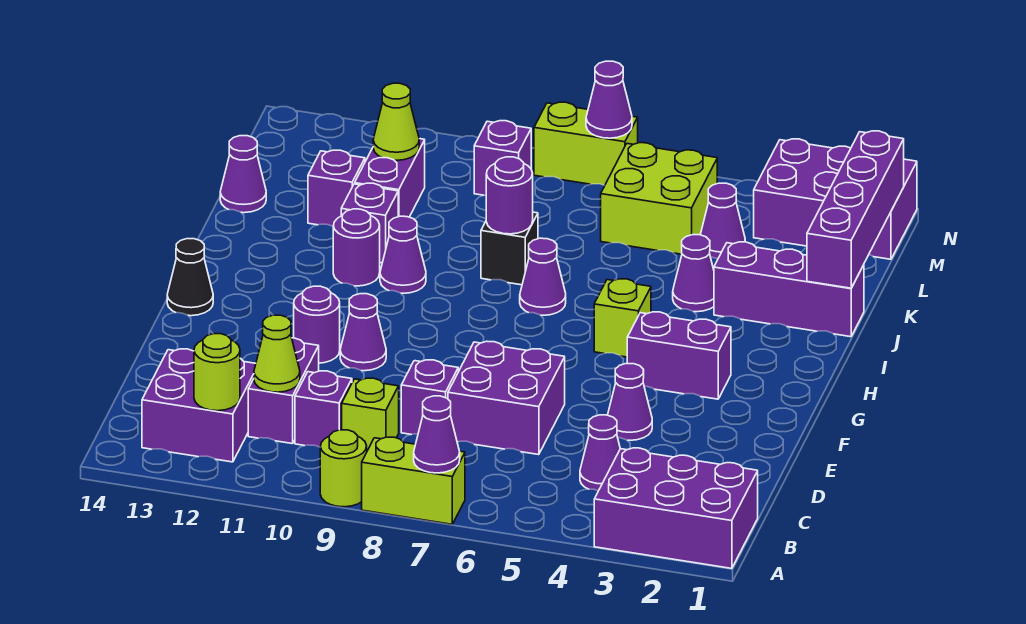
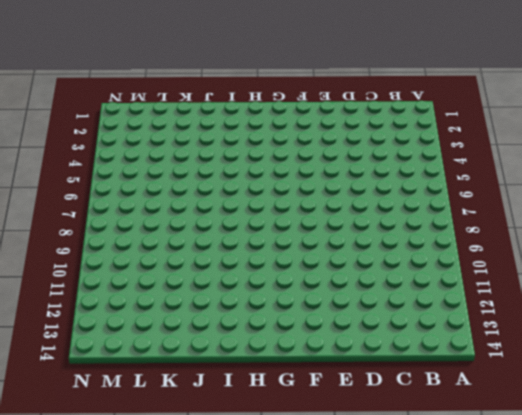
none -> purple 2x3 brick [594,448,758,569]
none -> lime 1x2 brick [362,437,465,524]
none -> lime 1x1 round brick [320,430,367,507]
none -> purple 2x2 brick [142,349,256,462]

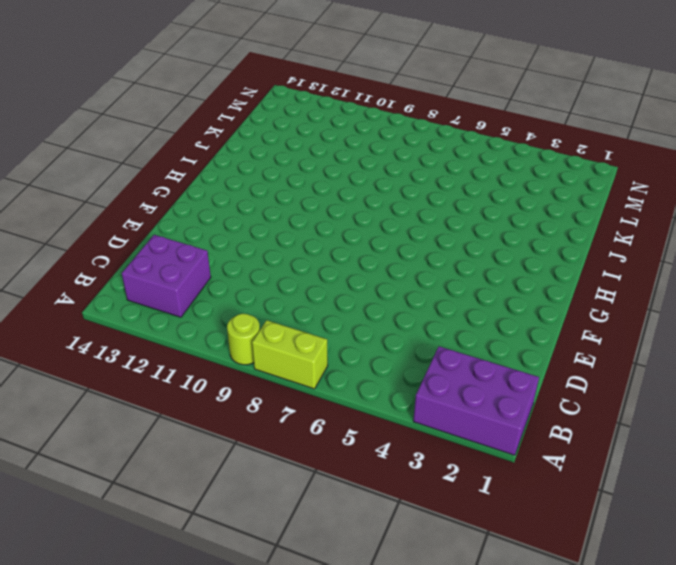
none -> purple 1x1 cone [580,415,620,491]
none -> lime 1x1 brick [342,378,399,451]
none -> purple 1x1 brick [295,371,352,447]
none -> purple 1x2 brick [248,338,319,444]

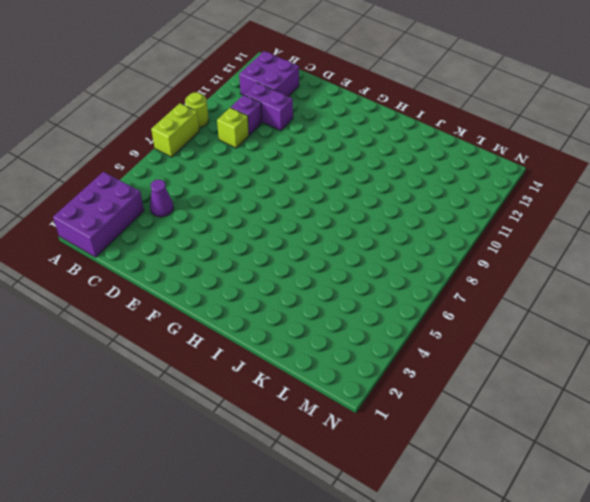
none -> purple 2x2 brick [448,341,565,455]
none -> purple 1x1 brick [401,360,458,435]
none -> purple 1x1 cone [608,364,652,440]
none -> purple 1x1 cone [340,294,386,371]

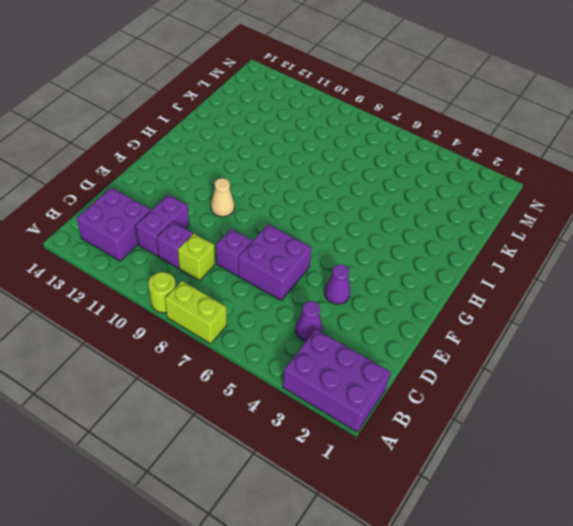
tan 1x1 cone [211,178,235,217] -> purple 1x1 cone [340,294,386,371]
none -> purple 1x1 round brick [294,286,340,363]
none -> purple 1x2 brick [627,312,731,399]
none -> black 1x1 cone [167,239,213,316]
none -> lime 1x1 brick [594,279,651,357]

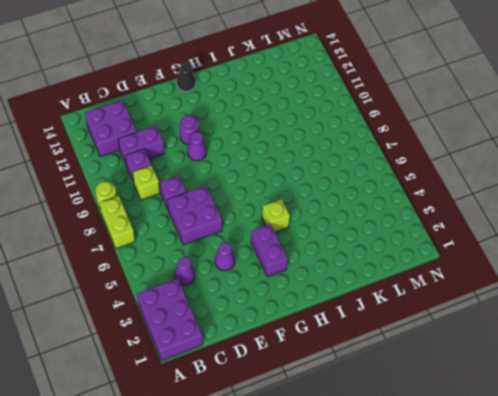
none -> purple 1x1 cone [520,238,566,315]
none -> purple 1x1 cone [380,216,426,293]
none -> purple 1x1 round brick [333,209,380,286]
none -> purple 1x3 brick [714,242,864,337]

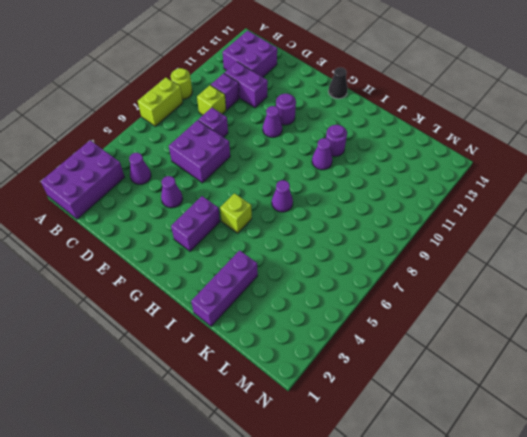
none -> purple 1x1 cone [673,235,714,312]
none -> black 1x1 brick [481,212,538,285]
none -> purple 1x1 brick [341,183,398,263]
none -> purple 1x2 brick [355,139,425,217]

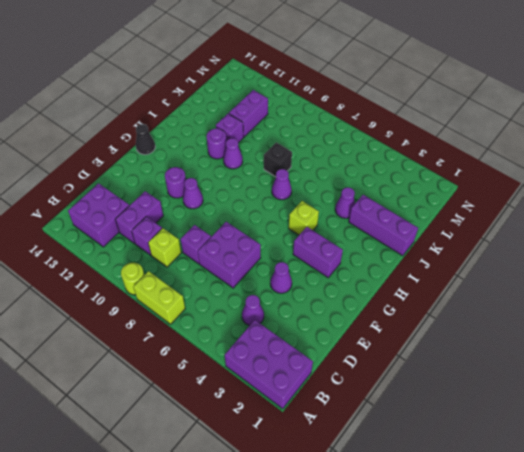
none -> purple 1x1 brick [308,150,365,226]
none -> purple 1x1 cone [220,136,266,213]
none -> purple 1x1 cone [700,183,745,259]
none -> lime 2x2 brick [601,143,717,254]

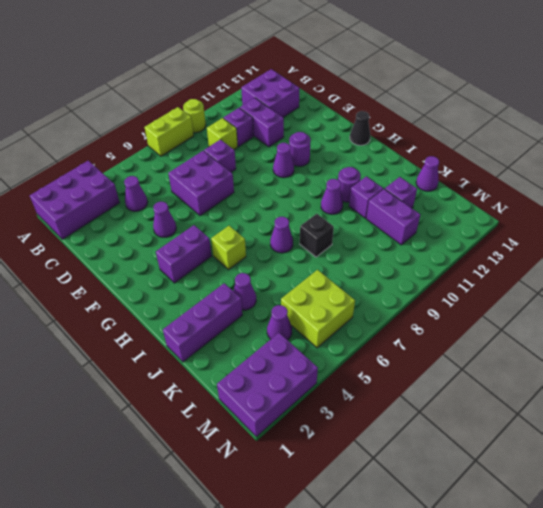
none -> purple 1x1 brick [474,121,531,195]
none -> lime 1x2 brick [534,102,638,185]
none -> purple 1x1 cone [414,396,460,473]
none -> lime 1x1 round brick [194,334,240,411]

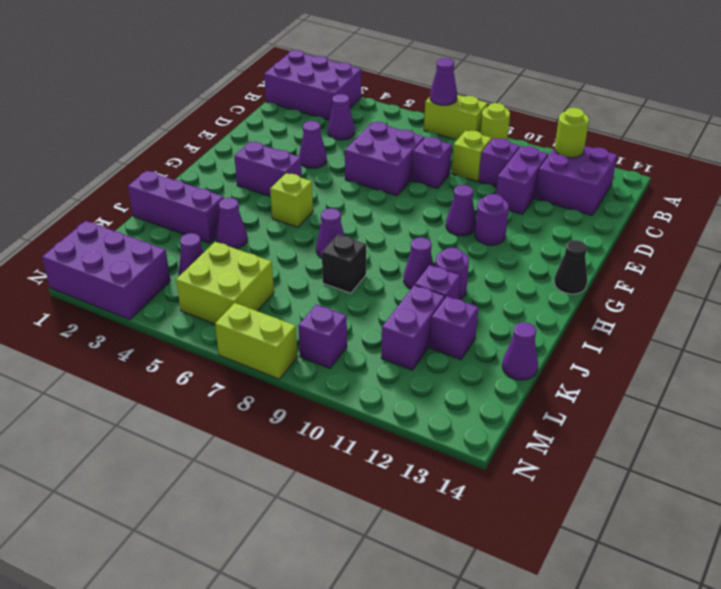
none -> lime 1x1 cone [254,315,300,392]
none -> purple 1x4 brick [807,131,904,288]
none -> purple 1x1 round brick [486,157,533,234]
none -> lime 1x1 cone [373,83,419,160]

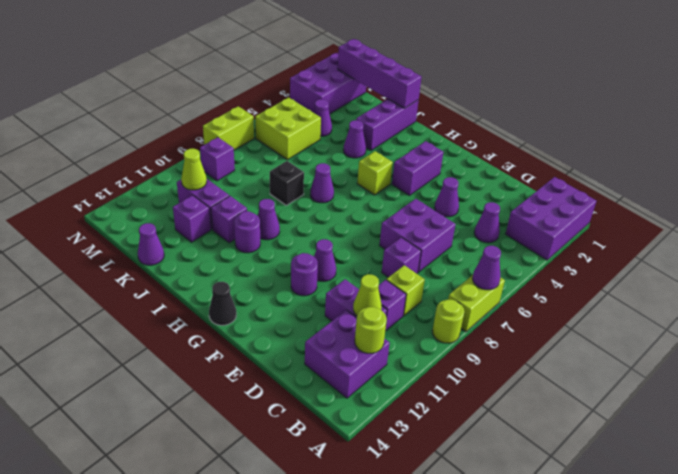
none -> purple 1x1 round brick [486,157,533,234]
none -> purple 1x1 cone [586,61,632,138]

